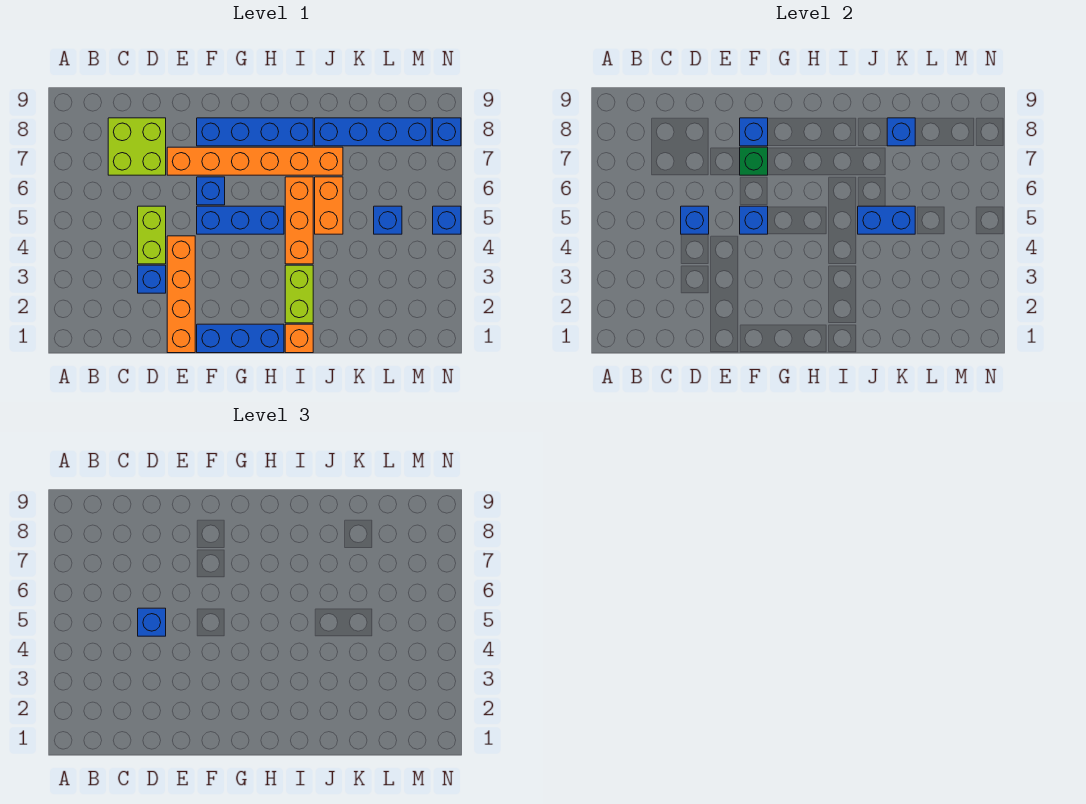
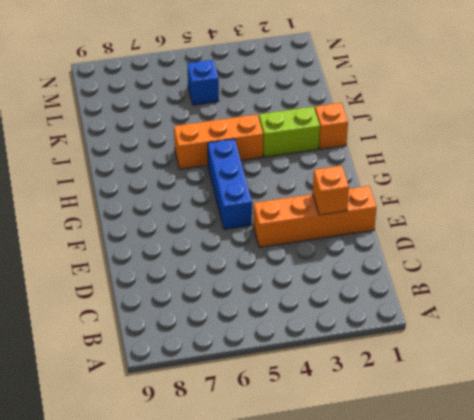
orange 1x1 brick [313,166,349,215] -> none
none -> lime 2x2 brick [108,118,166,175]
none -> blue 1x1 brick [138,265,166,293]
none -> lime 1x2 brick [138,206,166,264]

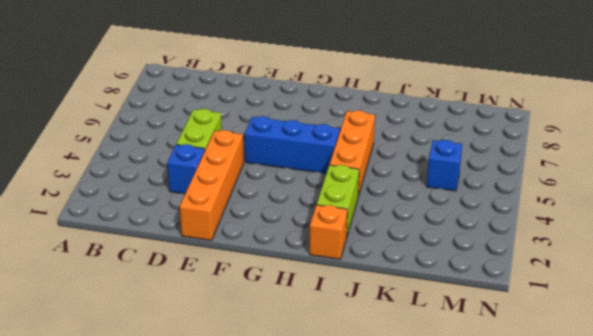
none -> lime 2x2 brick [108,118,166,175]
none -> orange 1x6 brick [167,147,343,175]
none -> blue 1x3 brick [197,324,284,353]

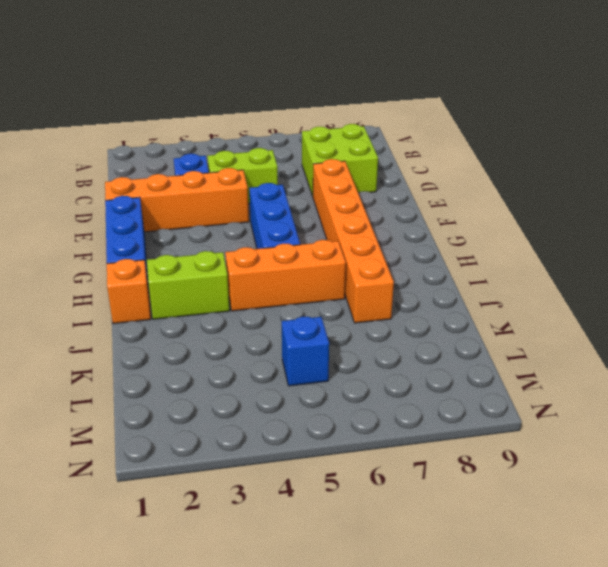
none -> blue 1x1 brick [197,177,225,205]
none -> blue 1x4 brick [197,118,313,146]
none -> orange 1x2 brick [315,177,343,234]

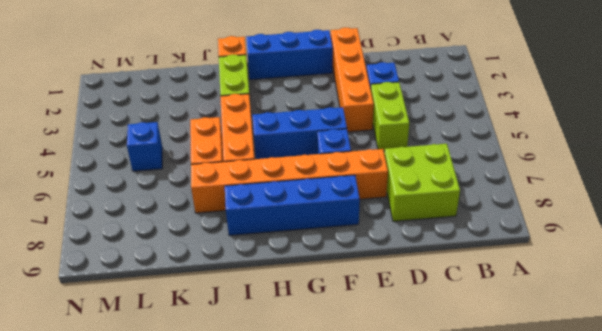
none -> blue 1x4 brick [315,118,431,146]
none -> blue 1x1 brick [433,206,461,234]
none -> blue 1x1 brick [433,118,461,146]

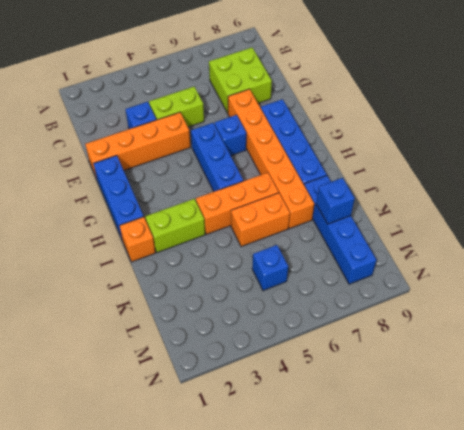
none -> blue 1x1 brick [433,206,461,234]
none -> blue 1x1 brick [433,118,461,146]
none -> blue 1x1 brick [681,206,709,234]

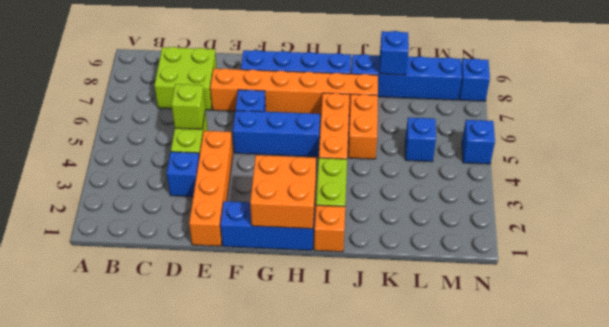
lime 1x1 brick [171,84,205,129] -> blue 1x1 brick [681,206,709,234]
orange 2x2 brick [250,155,316,229] -> none
none -> blue 1x1 brick [740,206,768,234]
none -> green 1x1 brick [740,147,768,175]
none -> blue 1x1 brick [740,118,768,146]

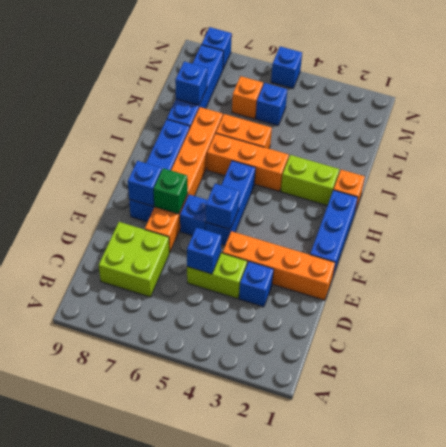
orange 1x1 brick [232,76,263,119] -> none
none -> blue 1x2 brick [858,206,915,234]
none -> blue 1x1 brick [138,608,166,636]

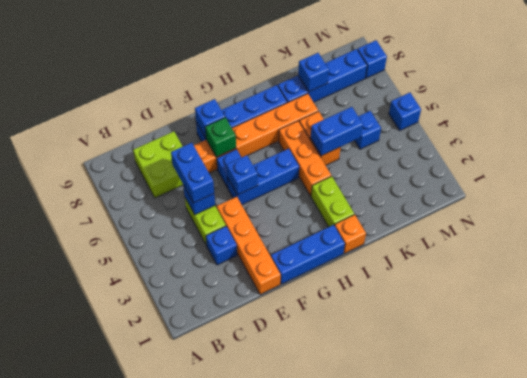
blue 1x2 brick [171,143,214,203] -> blue 1x1 brick [138,608,166,636]

